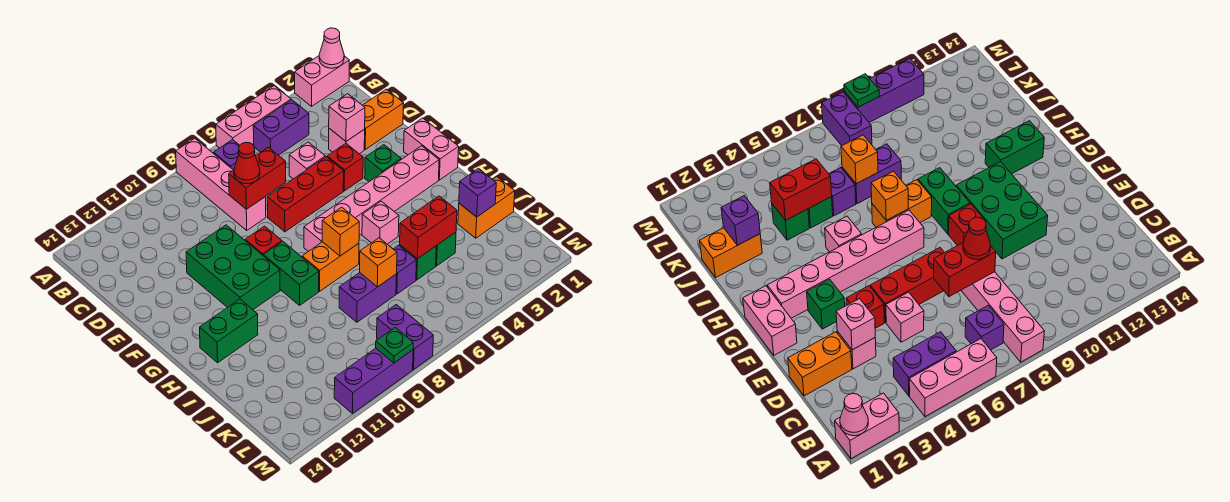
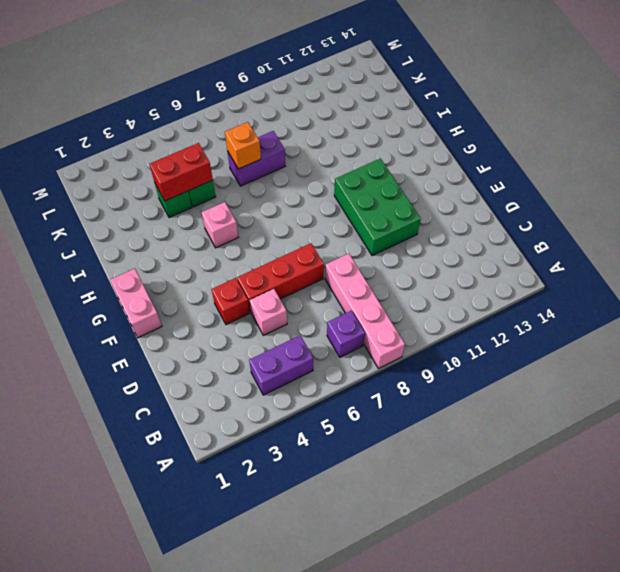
none -> pink 1x2 brick [295,56,349,106]
none -> pink 1x3 brick [216,86,291,148]
none -> orange 1x2 brick [363,89,404,149]
none -> pink 1x1 brick [329,128,365,154]

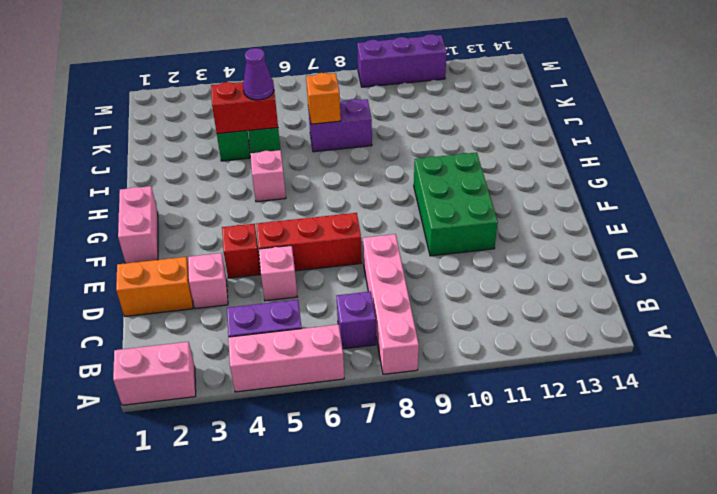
purple 1x1 cone [243,48,274,100] -> none
none -> green 1x1 brick [365,145,401,182]
none -> red 1x1 brick [245,226,282,255]
none -> pink 1x6 brick [304,146,439,251]
none -> green 1x2 brick [263,241,319,305]

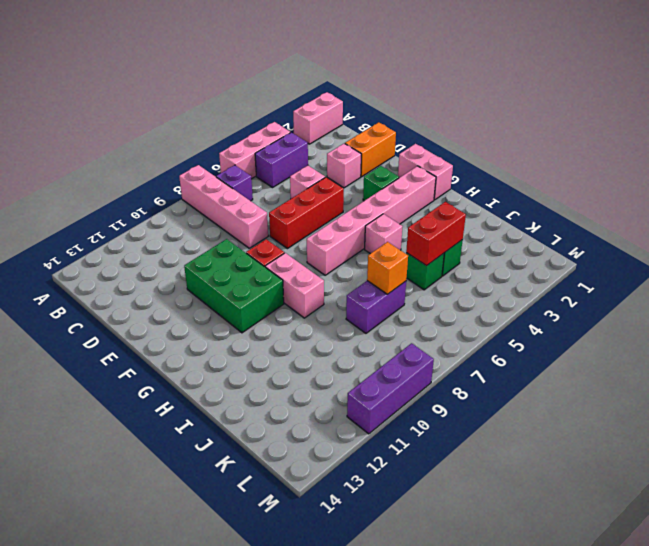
pink 1x2 brick [265,253,324,318] -> green 1x2 brick [263,241,319,305]
none -> red 1x1 brick [327,144,363,191]
none -> orange 1x2 brick [302,242,359,291]
none -> green 1x2 brick [200,299,258,363]
none -> orange 1x2 brick [458,177,515,238]

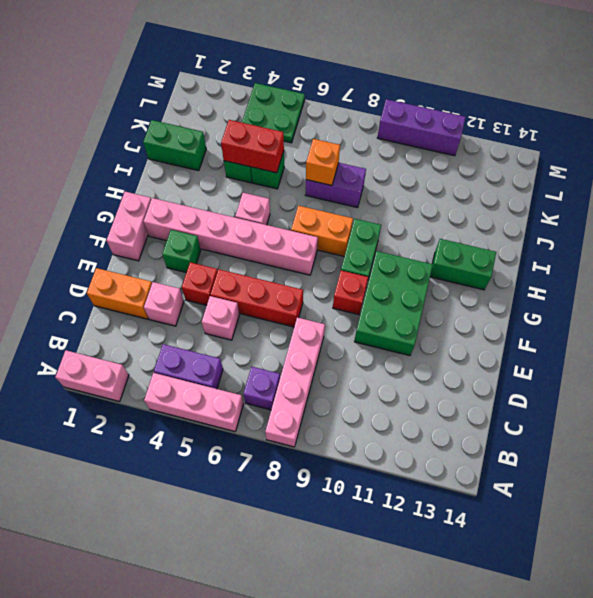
green 1x2 brick [143,120,206,171] -> orange 1x2 brick [458,177,515,238]
green 2x2 plate [242,83,305,143] -> none
none -> purple 1x1 brick [394,245,417,294]
none -> purple 1x2 brick [377,305,433,369]
none -> pink 1x1 cone [319,28,344,68]
none -> pink 1x1 brick [329,94,365,141]

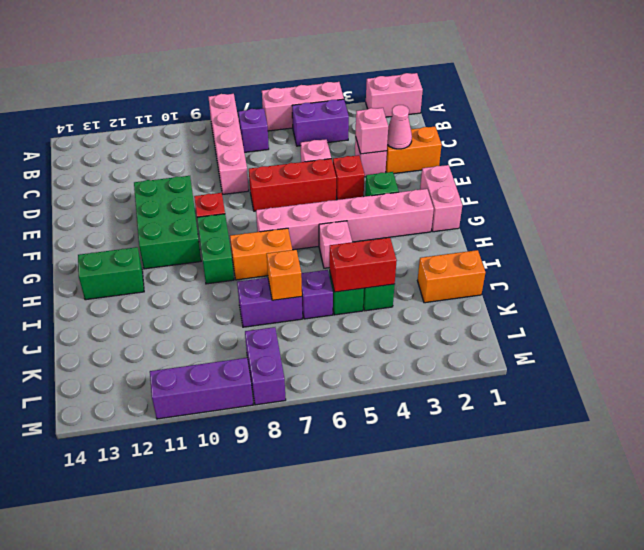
pink 1x1 cone [387,105,412,149] -> pink 1x1 cone moved to [319,28,344,68]
none -> red 1x2 brick [229,147,286,209]
none -> orange 1x1 brick [322,207,359,256]
none -> purple 1x1 brick [459,169,496,217]
none -> green 1x1 plate [376,328,413,363]

